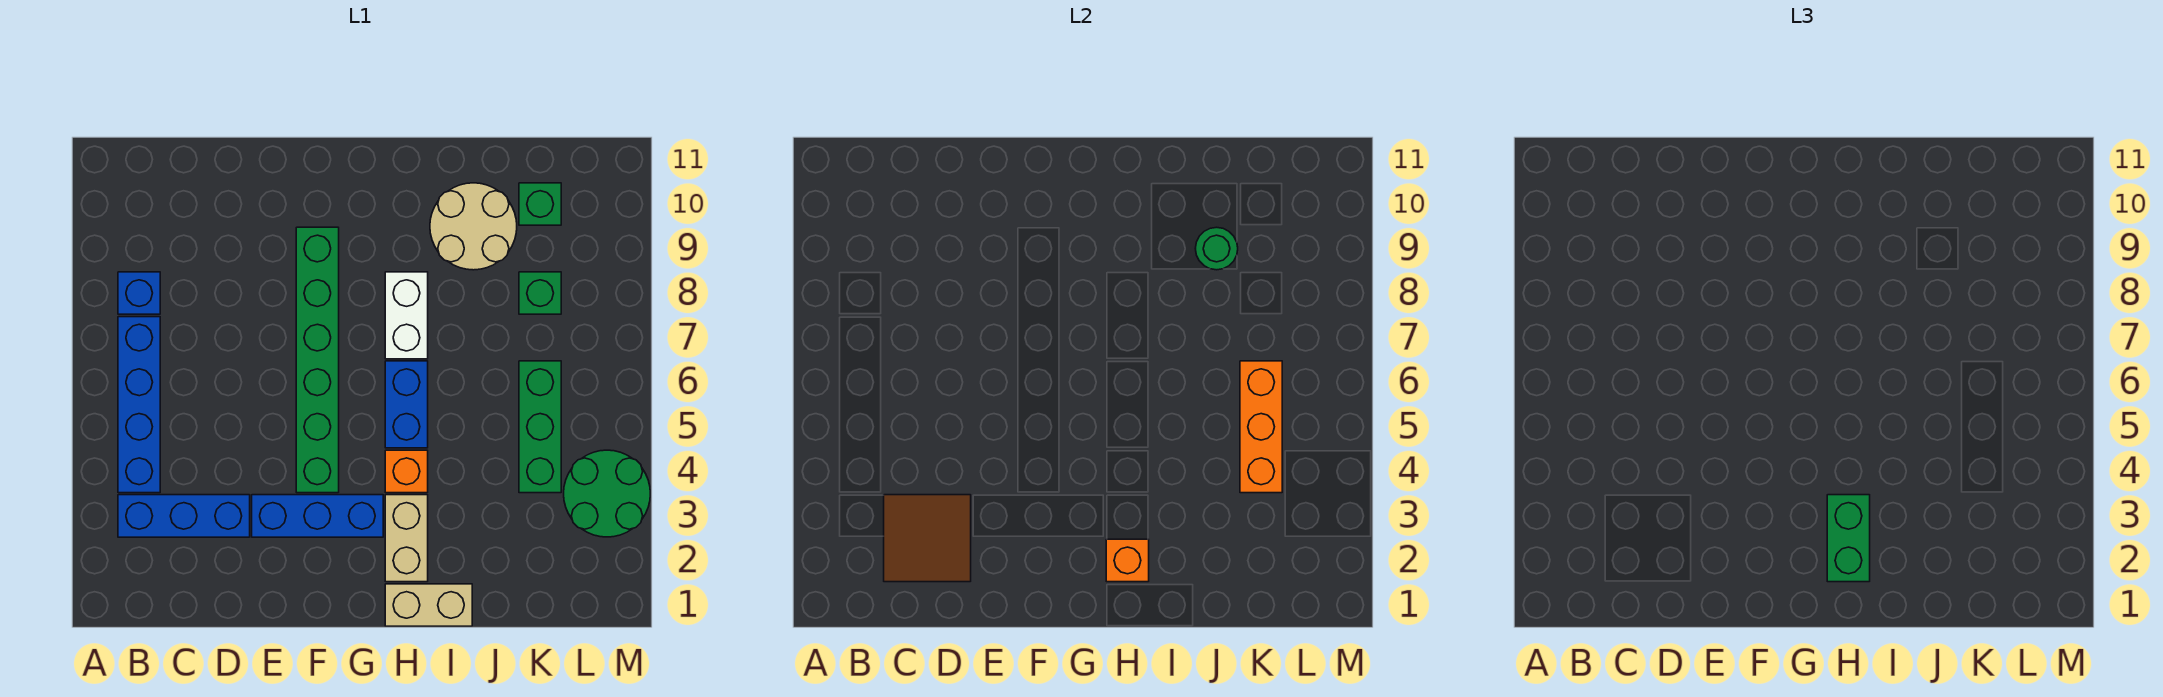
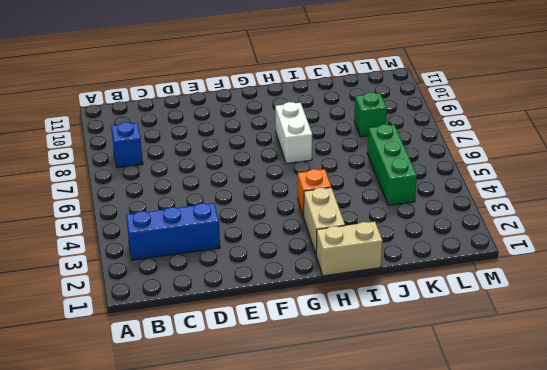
none -> blue 1x4 brick [118,317,160,493]
none -> blue 1x3 brick [252,495,383,537]
none -> green 1x6 brick [296,227,339,493]

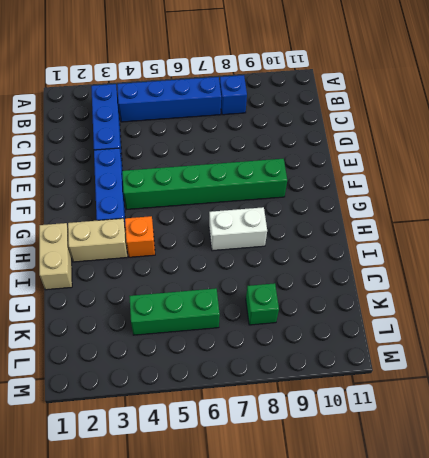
none -> blue 1x2 brick [385,361,428,448]
none -> tan 2x2 round brick [430,183,517,270]
none -> green 1x1 brick [519,183,561,225]

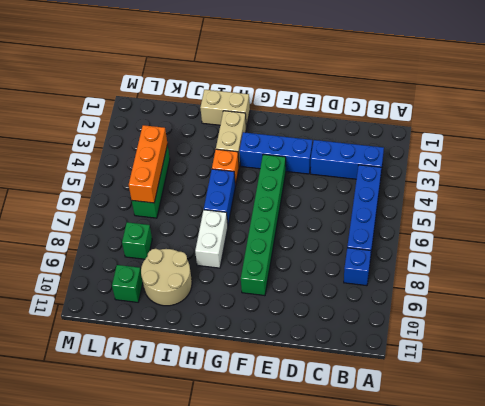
none -> green 2x2 round brick [564,450,650,537]
none -> brown 2x2 tile [884,495,971,582]
none -> orange 1x1 brick [1106,539,1149,582]

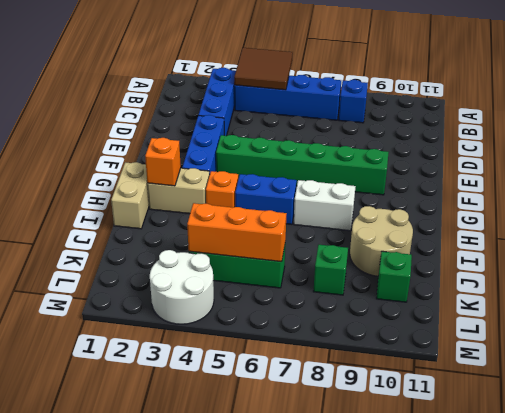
brown 2x2 tile [234,48,293,90] -> brown 2x2 tile moved to [884,495,971,582]
white 2x2 round brick [150,250,214,324] -> green 2x2 round brick [564,450,650,537]
none -> green 1x1 round brick [1195,227,1238,270]
none -> green 1x2 brick [1827,495,1870,582]

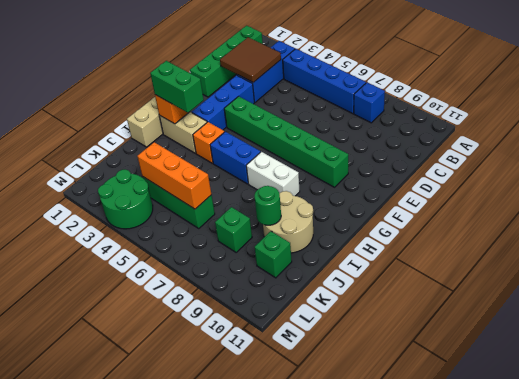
green 1x4 brick [190,26,263,97] -> none

